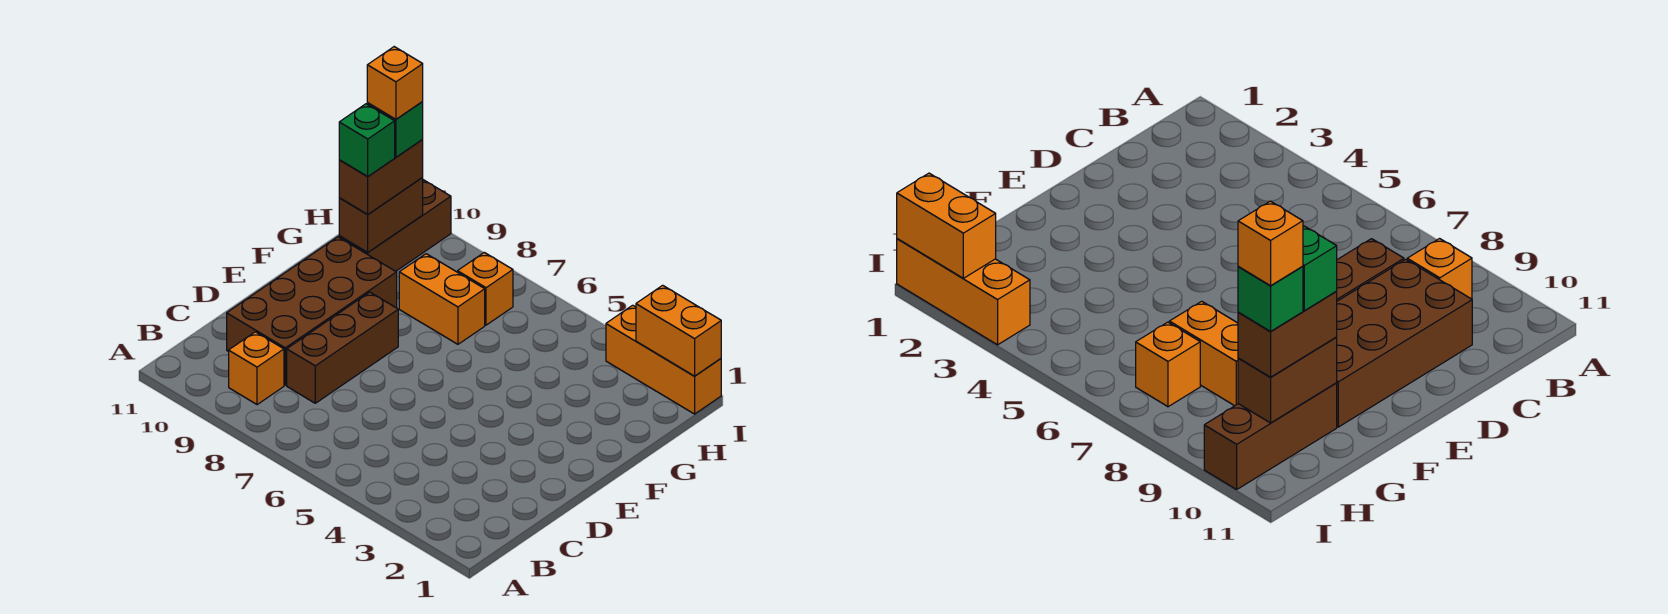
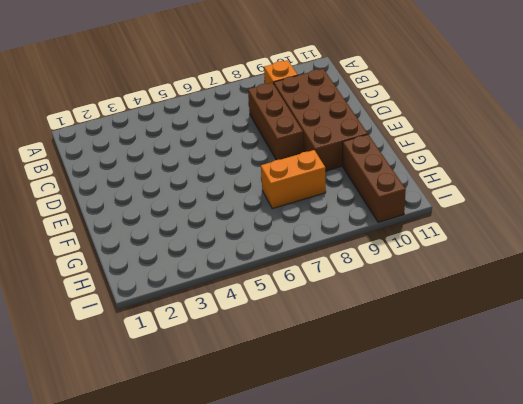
none -> orange 1x1 brick [458,252,513,325]
none -> orange 1x3 brick [606,305,721,414]
none -> brown 1x2 brick [339,178,423,252]

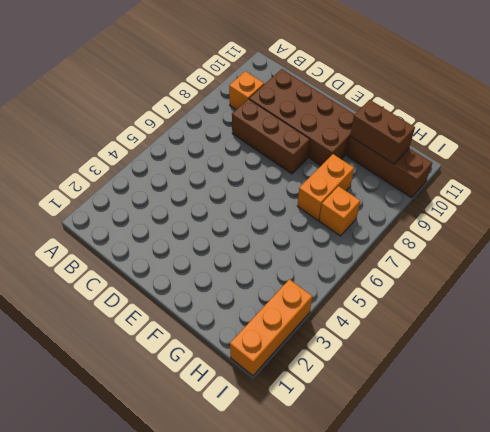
none -> orange 1x2 brick [636,285,721,376]
none -> brown 1x2 brick [339,140,423,214]
none -> green 1x1 brick [339,104,395,177]

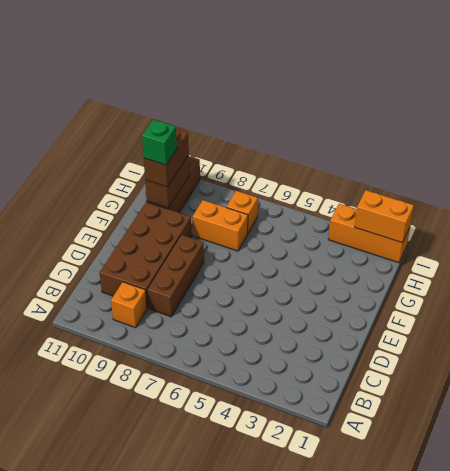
none -> green 1x1 brick [367,102,423,157]
none -> orange 1x1 brick [367,47,423,119]

